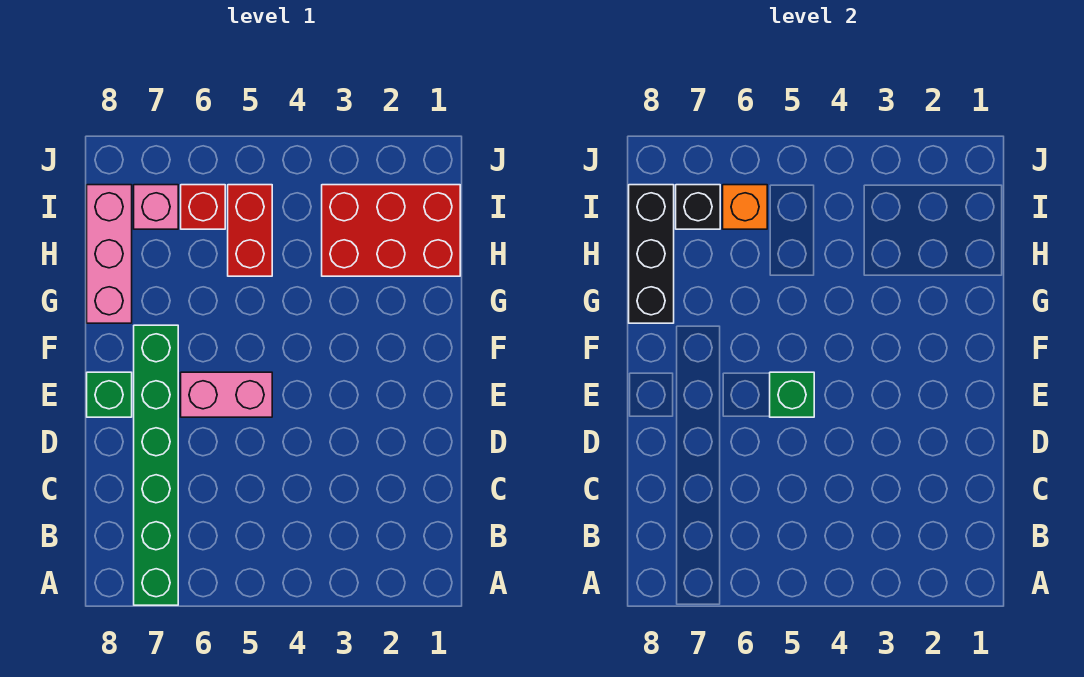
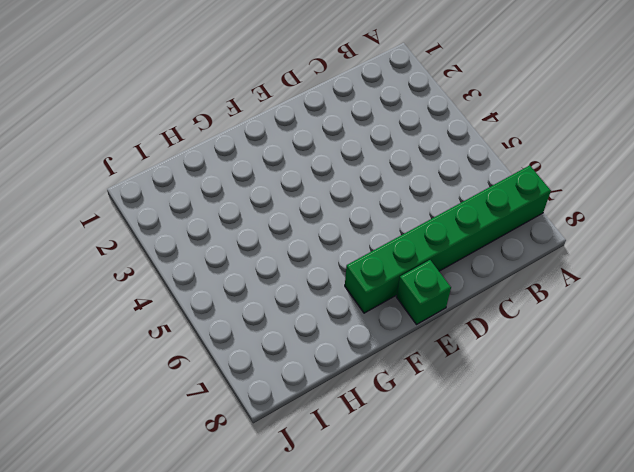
none -> pink 1x2 brick [181,372,272,417]
none -> pink 1x3 brick [87,185,132,323]
none -> red 2x3 brick [322,185,460,276]

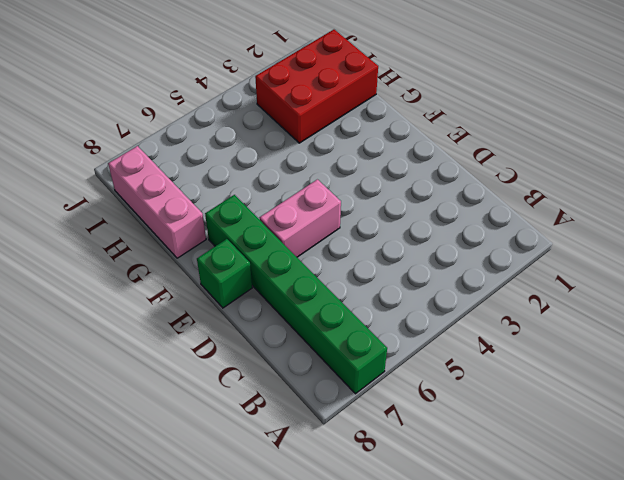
none -> red 1x2 brick [228,185,272,276]
none -> red 1x1 brick [181,185,225,229]
none -> pink 1x1 brick [134,185,178,229]

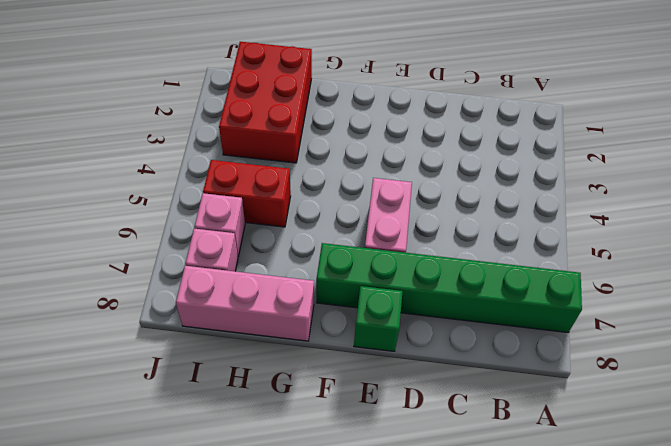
pink 1x1 brick [195,193,245,256] -> red 1x1 brick [181,185,225,229]
none -> green 1x1 brick [770,372,814,417]
none -> black 1x3 brick [629,185,674,323]
none -> orange 1x1 brick [723,185,767,229]

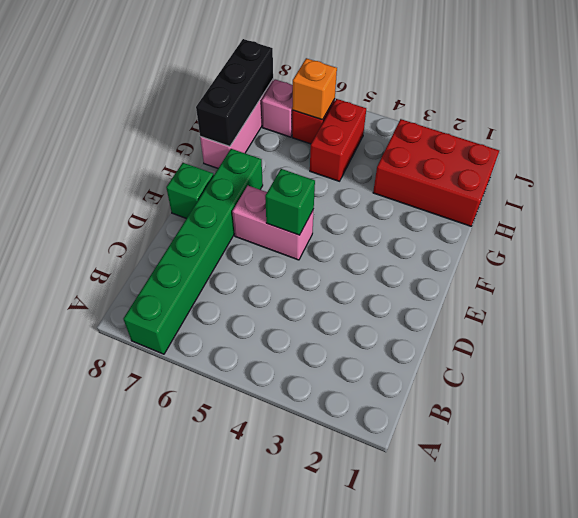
none -> black 1x1 brick [676,185,720,229]

